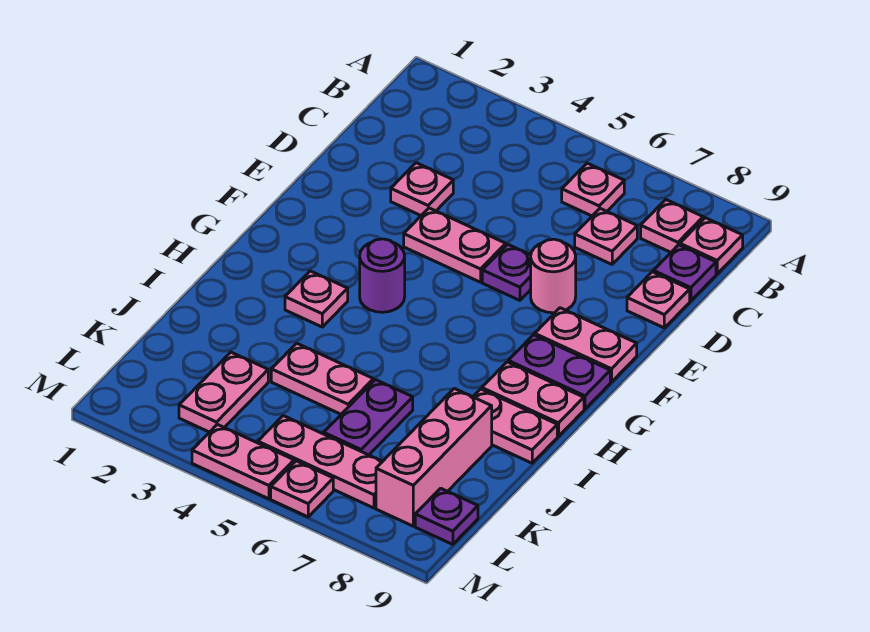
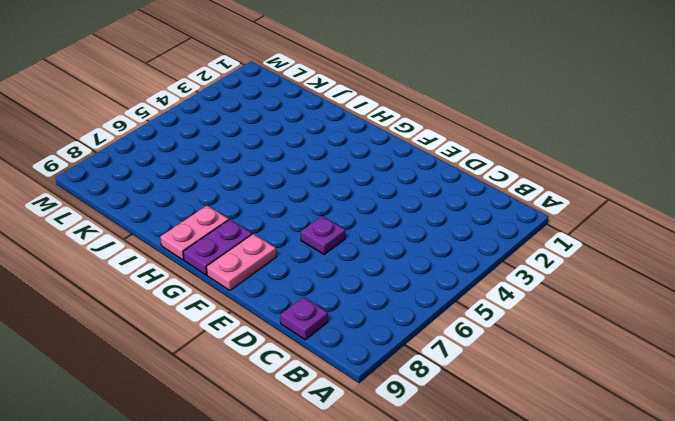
none -> pink 1x1 plate [562,163,624,216]
none -> pink 1x1 plate [641,200,703,252]
none -> pink 1x1 plate [680,218,743,274]

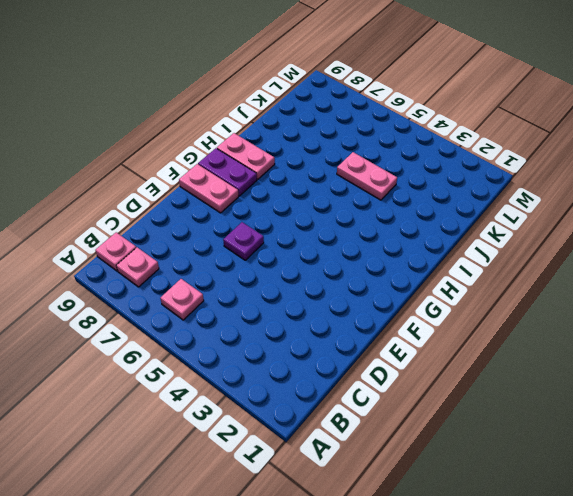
none -> pink 1x1 plate [575,209,637,264]
none -> purple 1x1 plate [653,245,716,301]
none -> pink 1x1 plate [391,163,453,215]

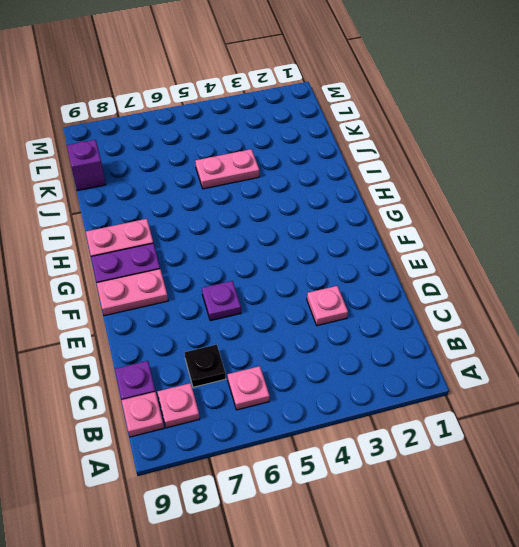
black 1x1 plate [185,345,226,387] -> pink 1x1 plate [575,209,637,264]
purple 1x1 brick [67,140,106,191] -> none
none -> pink 1x1 plate [627,272,690,328]
none -> pink 1x2 plate [404,208,506,282]
none -> pink 1x1 round brick [531,239,576,313]

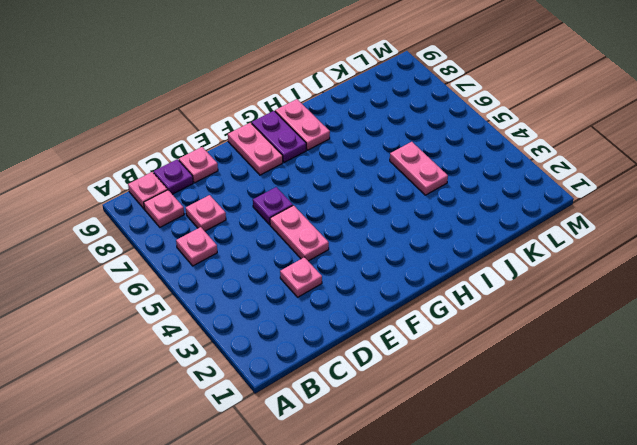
none -> pink 1x1 round brick [531,239,576,313]
none -> purple 1x1 round brick [360,239,405,312]
none -> pink 1x1 plate [285,271,348,327]

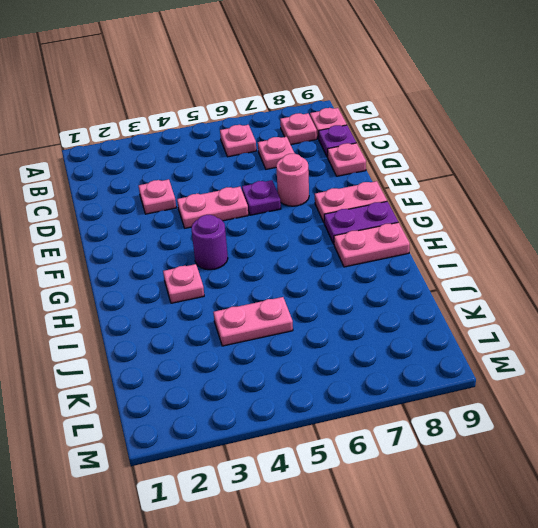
none -> pink 1x2 plate [473,389,557,463]
none -> purple 1x2 plate [324,380,413,455]
none -> pink 1x3 brick [376,389,492,526]

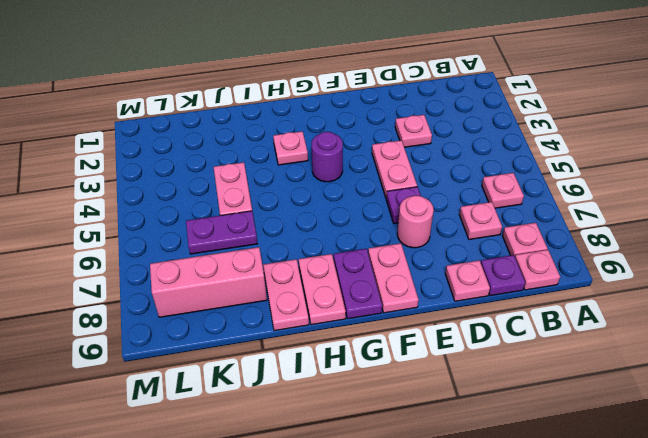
none -> pink 1x2 plate [179,352,268,432]
none -> pink 1x3 plate [258,416,383,508]
none -> purple 1x1 plate [415,488,478,544]

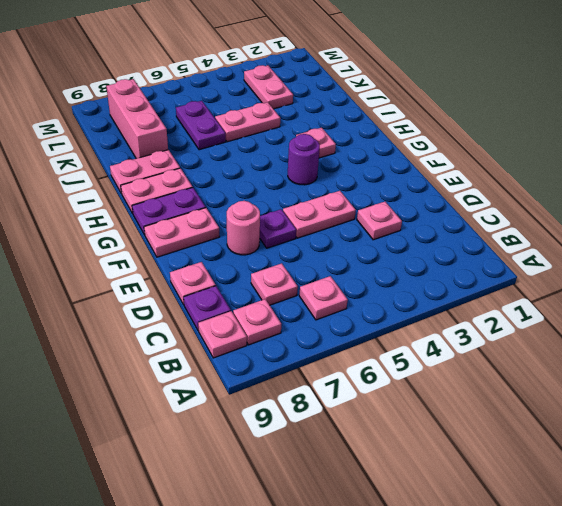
none -> pink 1x3 plate [258,416,383,508]
none -> purple 1x1 plate [415,488,478,544]
none -> pink 1x2 plate [192,424,294,499]

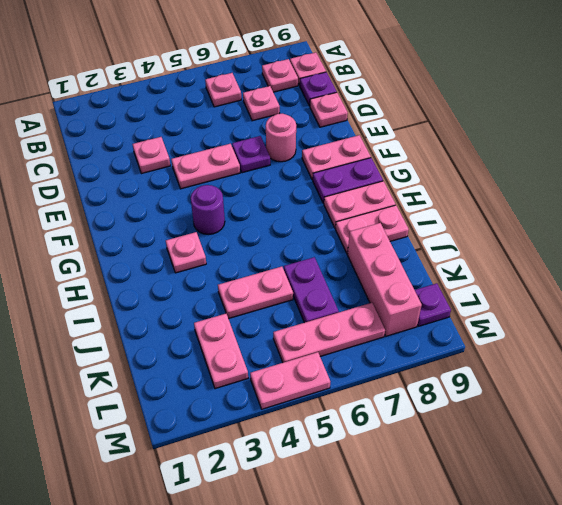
none -> pink 1x1 plate [271,461,333,517]

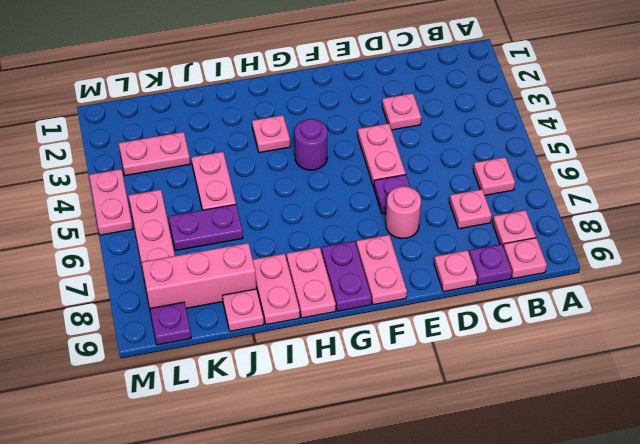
pink 1x1 plate [222,289,264,331] -> pink 1x1 plate moved to [271,461,333,517]

